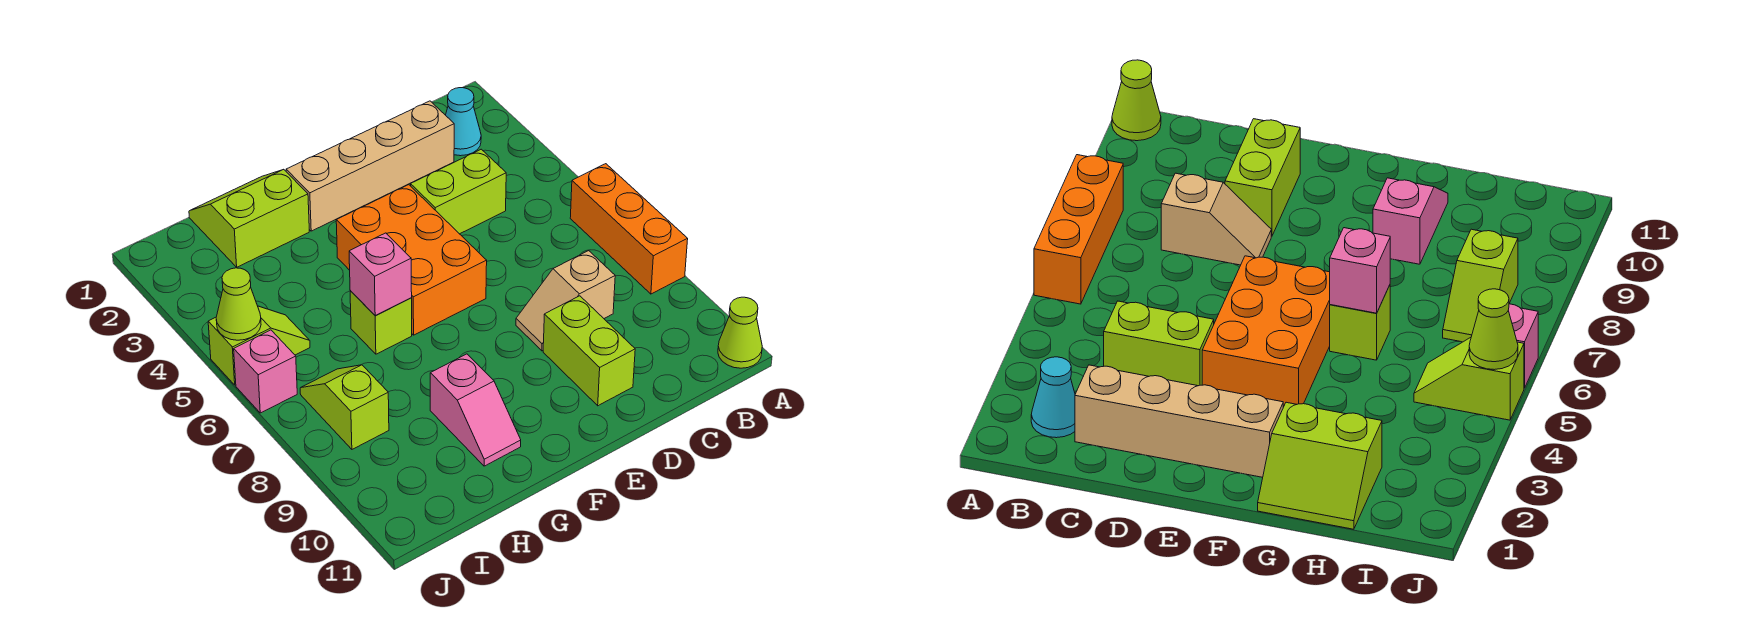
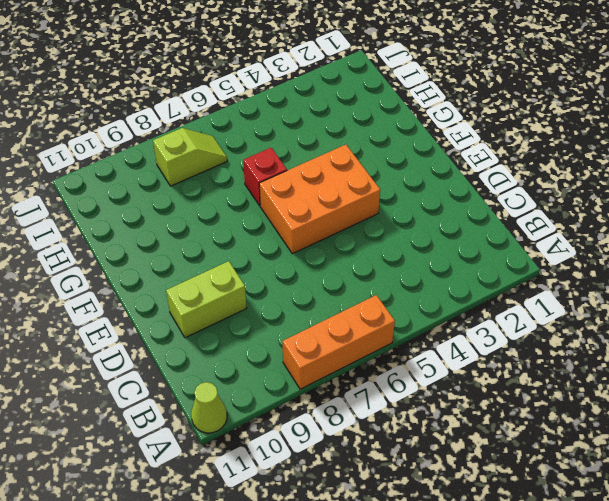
red 1x1 brick [243,148,287,206] -> lime 1x1 brick [350,291,412,354]
none -> cyan 1x1 cone [446,88,481,156]
none -> tan 1x4 brick [286,101,454,231]
none -> lime 1x2 brick [411,149,506,234]

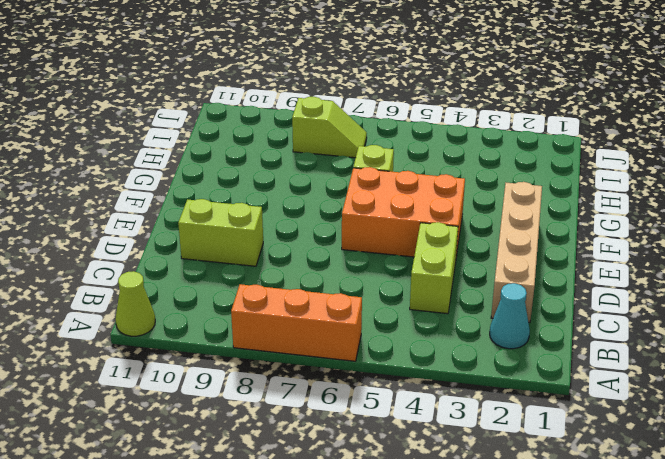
none -> tan 1x2 slope [516,251,615,351]
none -> lime 2x2 slope [189,169,309,267]
none -> pink 1x2 slope [430,354,521,466]

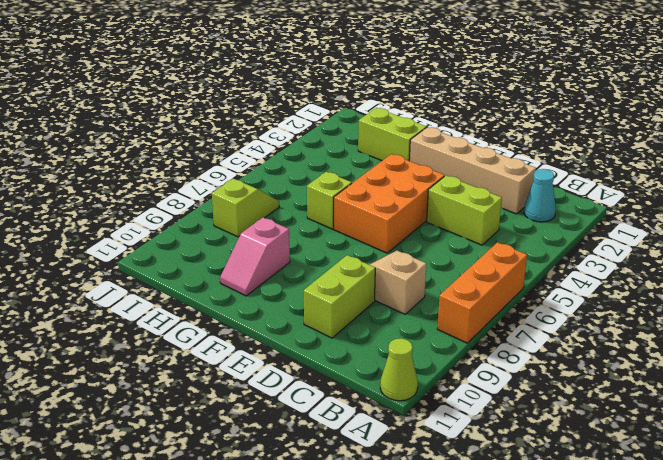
none -> lime 1x2 slope [208,306,310,385]
none -> pink 1x1 brick [234,330,297,413]
none -> pink 1x1 brick [349,233,412,315]

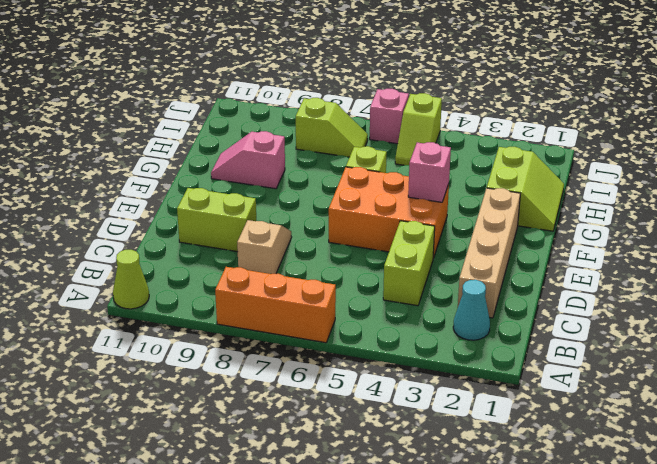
pink 1x1 brick [408,142,451,202] -> pink 1x1 brick moved to [349,233,412,315]
none -> lime 1x1 cone [216,268,261,340]

